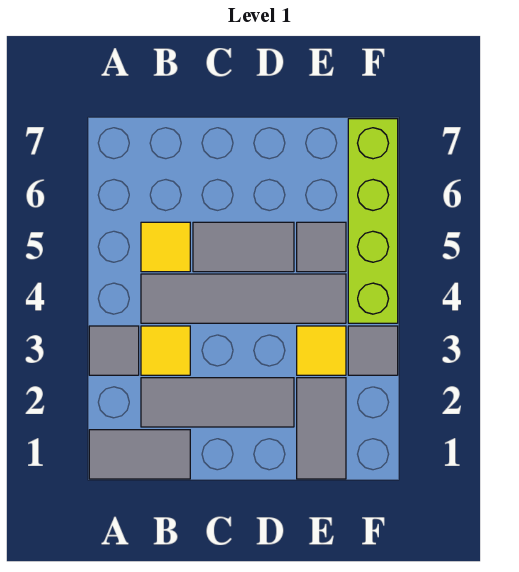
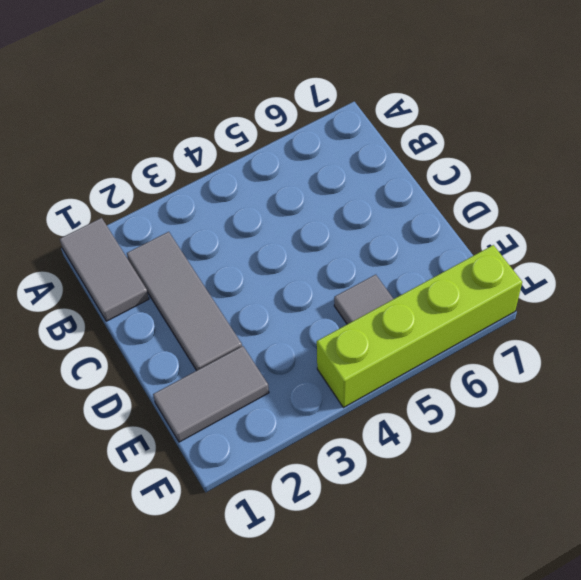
none -> grey 1x1 tile [89,326,139,375]
none -> yellow 1x1 tile [141,326,190,375]
none -> grey 1x4 tile [141,274,346,323]

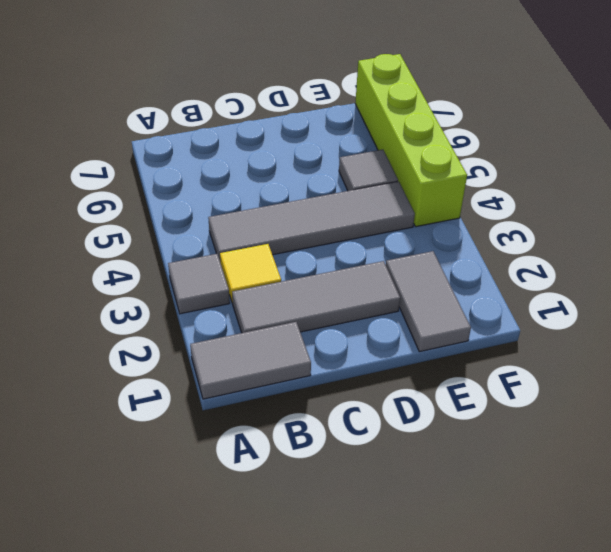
none -> yellow 1x1 tile [141,222,190,272]
none -> grey 1x2 tile [193,222,294,272]
none -> yellow 1x1 tile [297,326,346,375]

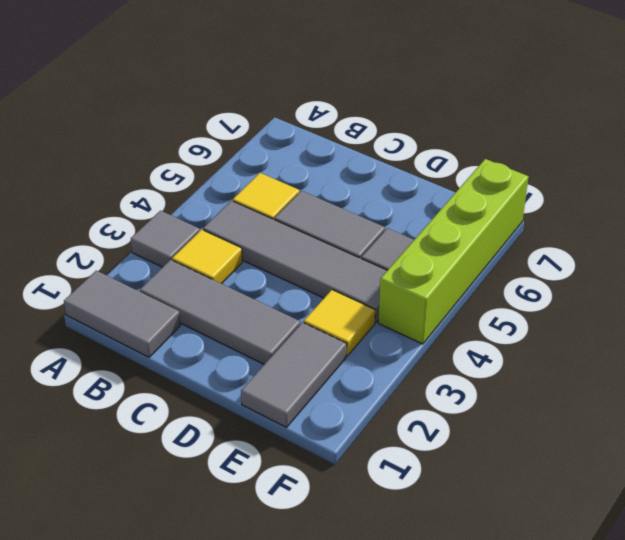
none -> grey 1x1 tile [348,326,398,375]

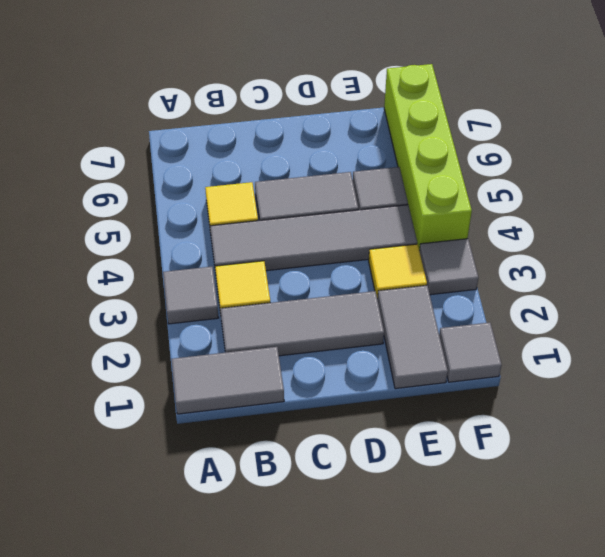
grey 1x1 tile [439,322,502,382] -> none

